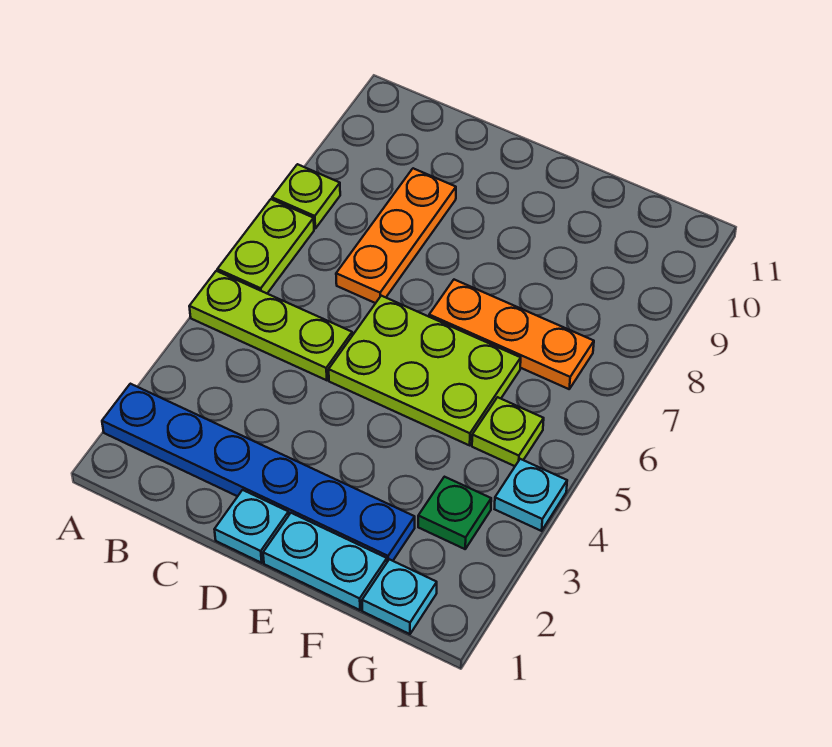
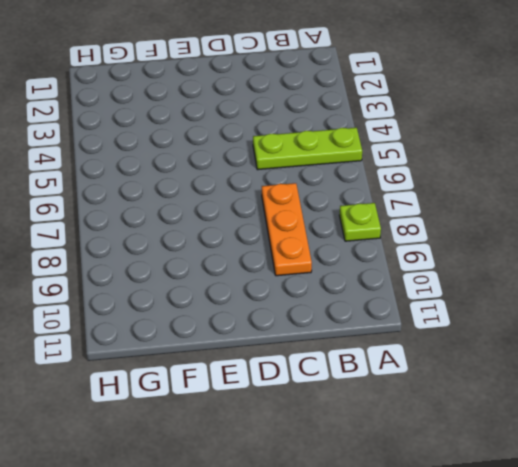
none -> blue 1x6 plate [102,384,415,562]
none -> lime 1x2 plate [217,199,314,293]
none -> cyan 1x1 plate [214,490,289,563]

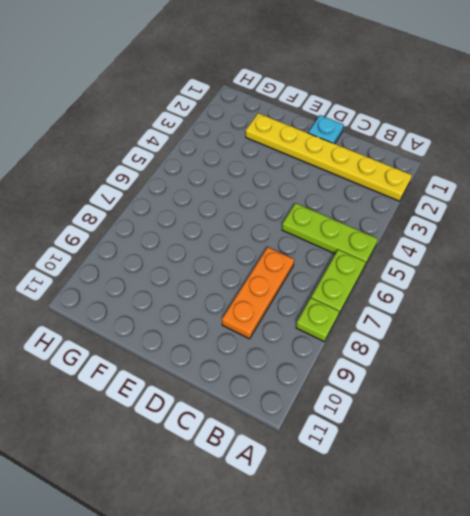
yellow 1x6 plate [246,113,412,201] -> blue 1x6 plate [102,384,415,562]
none -> lime 2x3 plate [329,296,521,445]
none -> cyan 1x2 plate [263,513,387,610]
none -> orange 1x3 plate [429,280,594,389]

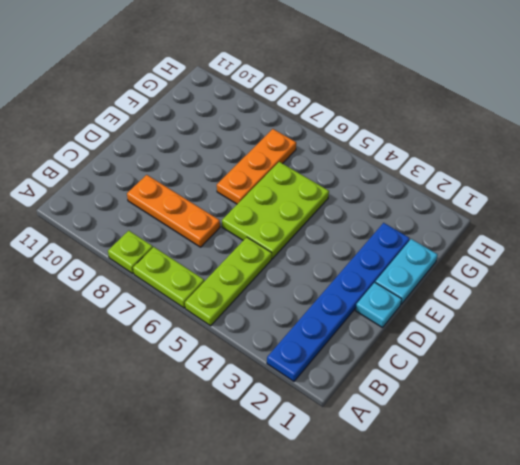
none -> cyan 1x1 plate [362,559,437,634]
none -> green 1x1 plate [418,477,491,549]
none -> lime 1x1 plate [472,397,544,466]

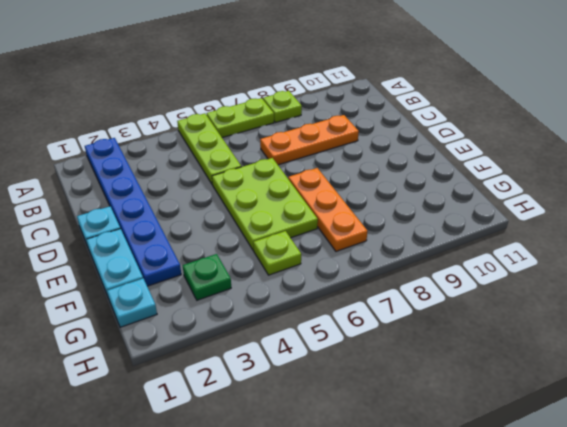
none -> cyan 1x1 plate [495,459,567,531]

